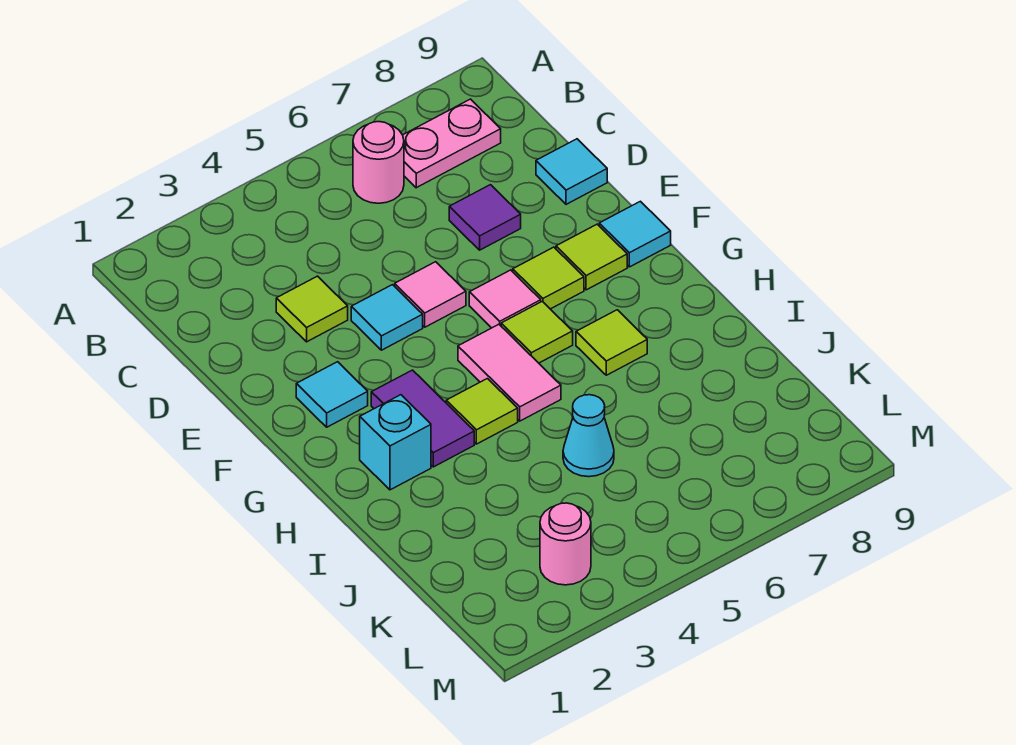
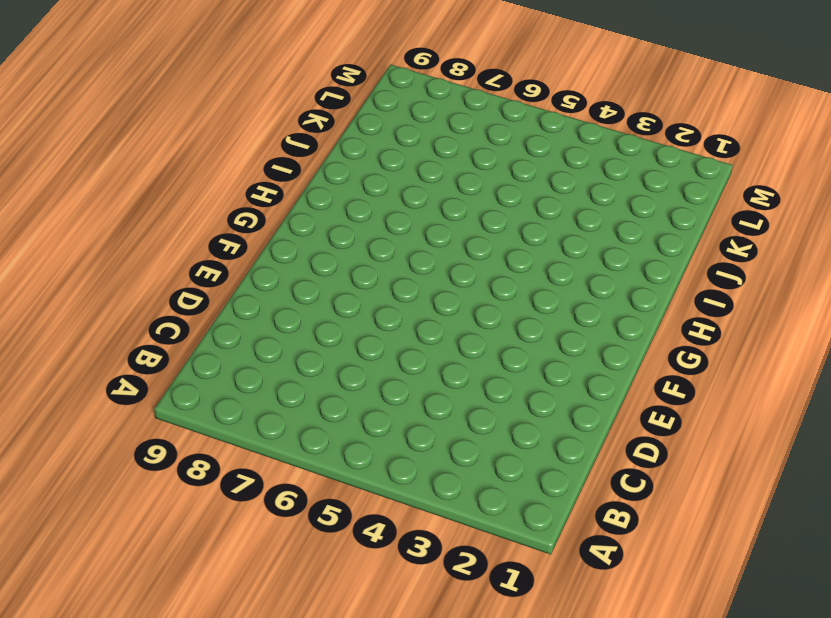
none -> pink 1x1 round brick [353,122,404,203]
none -> pink 1x2 plate [403,99,501,188]
none -> lime 1x1 tile [276,276,348,342]

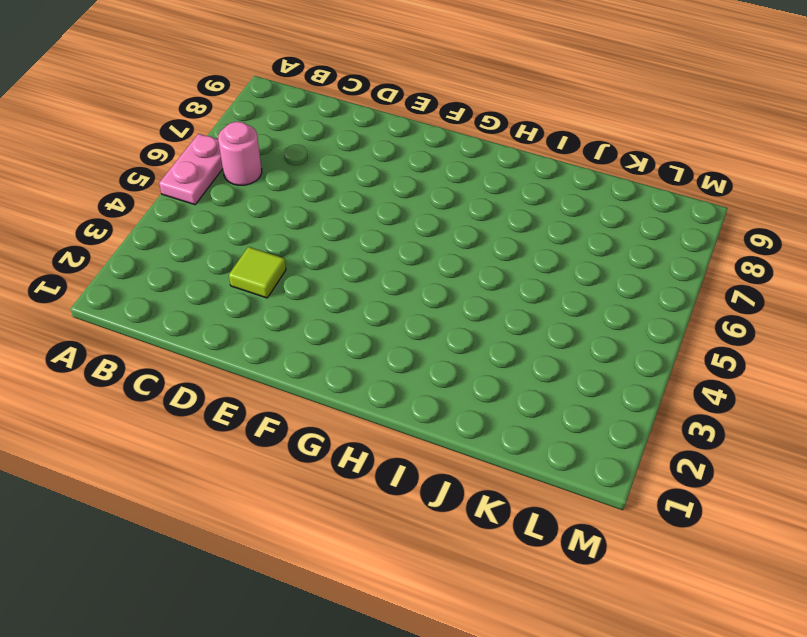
pink 1x2 plate [159,134,223,205] -> pink 1x2 plate moved to [403,99,501,188]
none -> purple 1x1 tile [449,185,521,250]
none -> cyan 1x1 tile [536,139,607,204]
none -> cyan 1x1 tile [351,285,423,350]

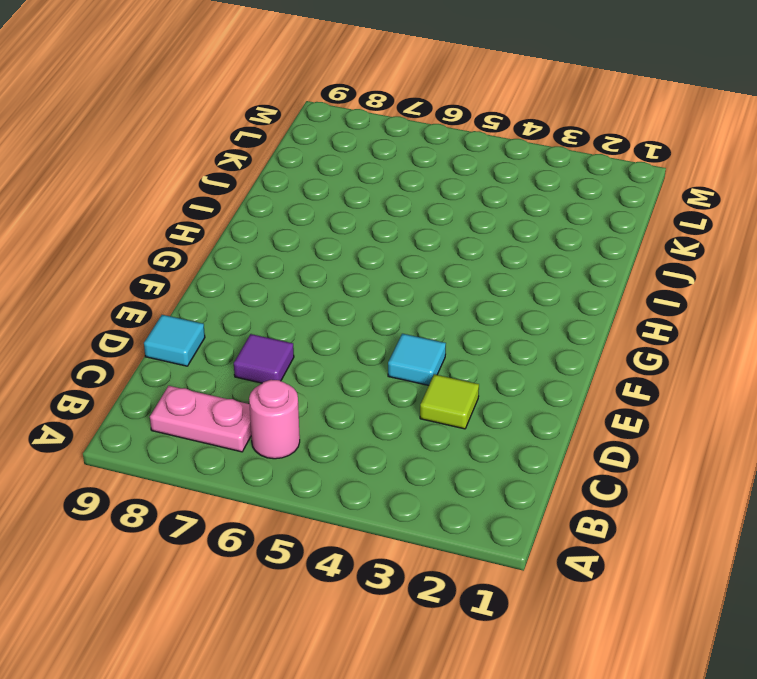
none -> pink 1x1 tile [395,262,466,327]
none -> cyan 1x1 tile [296,362,368,427]
none -> pink 1x1 tile [469,270,541,328]

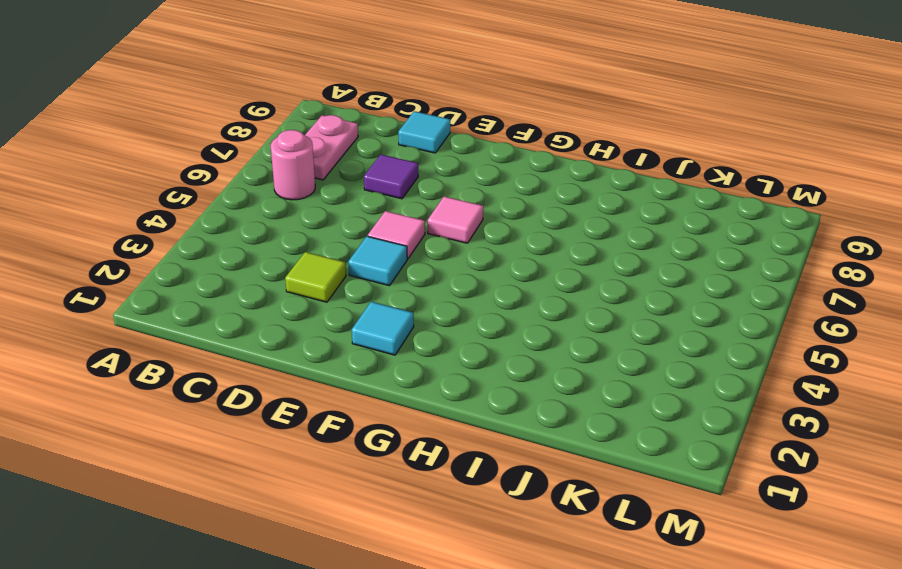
none -> lime 1x1 tile [513,247,584,309]
none -> lime 1x1 tile [556,224,627,290]
none -> cyan 1x1 tile [599,201,671,267]

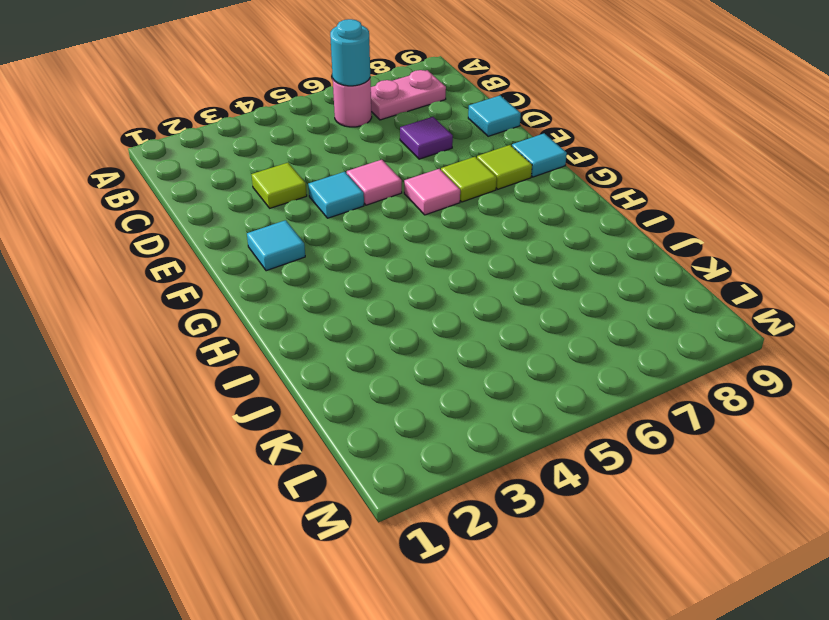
cyan 1x1 round brick [330,19,370,86] -> none
none -> purple 1x2 tile [371,370,474,467]
none -> pink 1x2 tile [458,324,561,421]
none -> lime 1x1 tile [501,301,573,363]

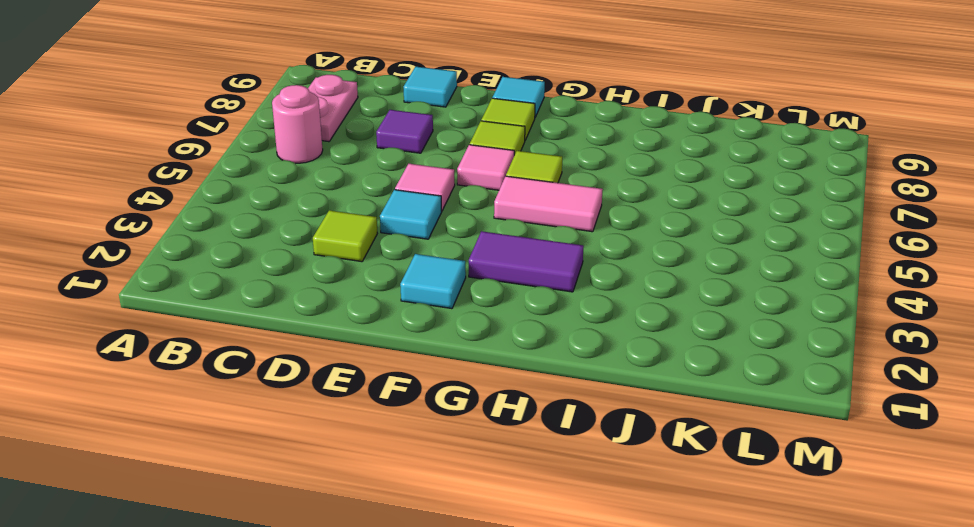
none -> cyan 1x1 brick [360,395,431,490]
none -> lime 1x1 tile [446,379,518,444]
none -> lime 1x1 tile [576,310,647,375]

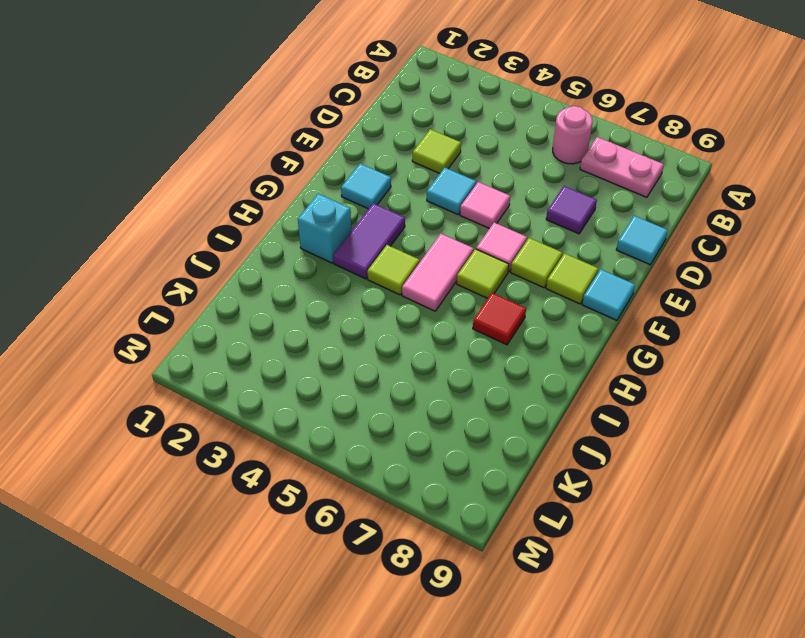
red 1x1 tile [473,293,526,345] -> lime 1x1 tile [576,310,647,375]
none -> cyan 1x1 cone [563,395,614,477]
none -> pink 1x1 round brick [540,503,591,585]

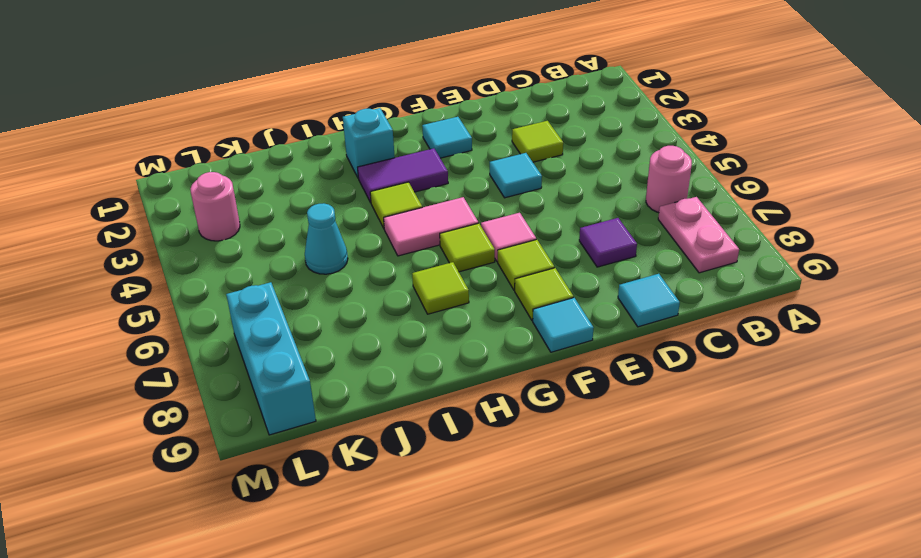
cyan 1x3 brick [226,282,316,435] -> none
none -> pink 1x1 tile [395,262,466,327]

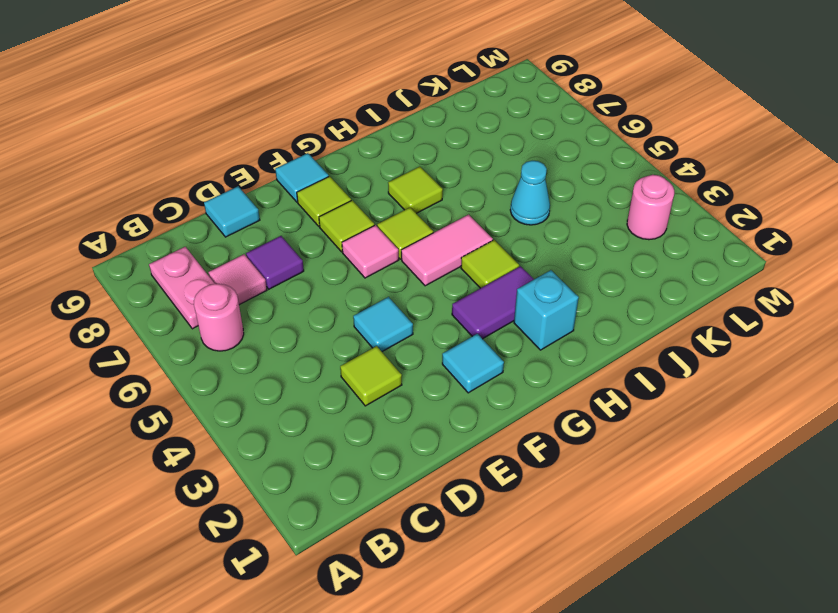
pink 1x1 tile [208,254,267,305] -> pink 1x1 tile moved to [395,262,466,327]

